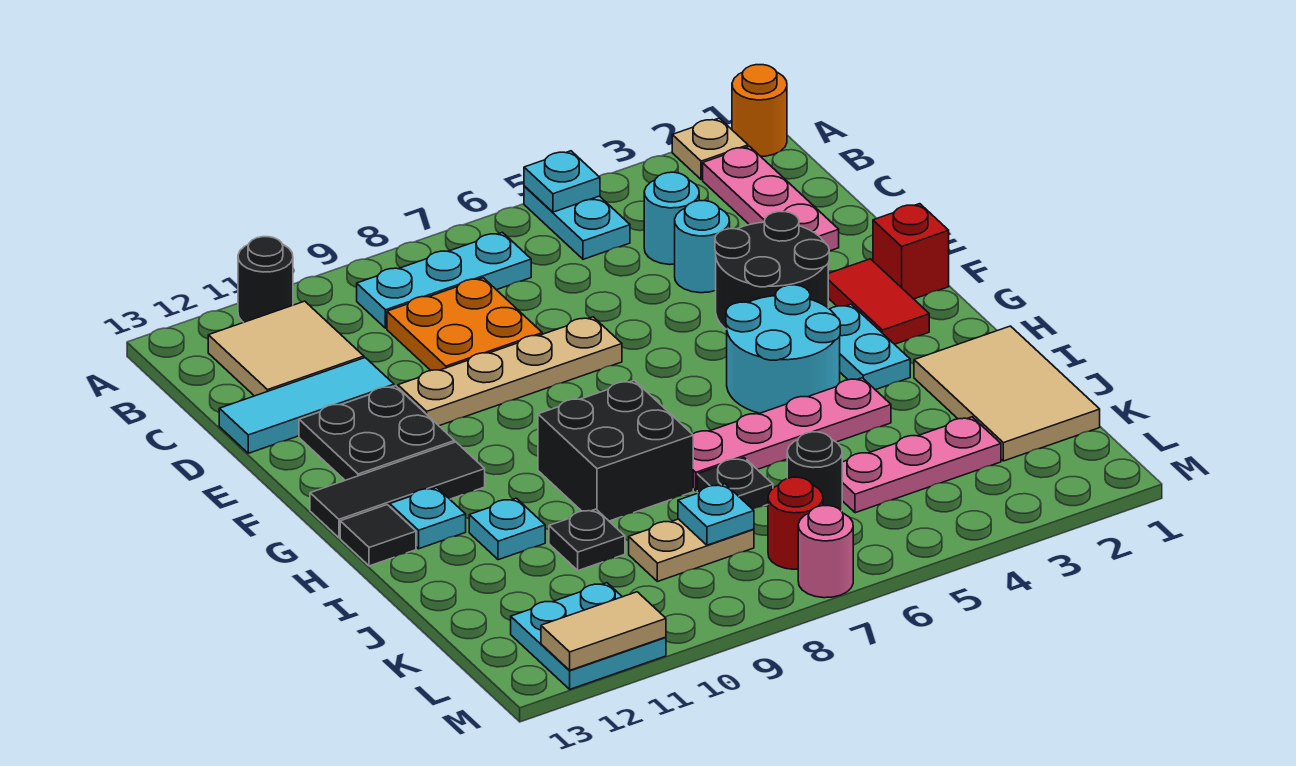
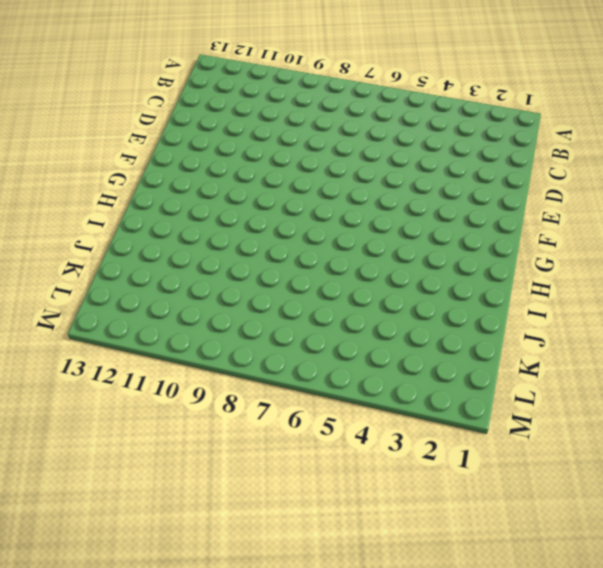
none -> orange 1x1 round brick [732,65,787,156]
none -> tan 1x1 plate [672,118,748,180]
none -> cyan 1x2 plate [524,186,630,259]
none -> black 1x1 round brick [238,237,293,322]

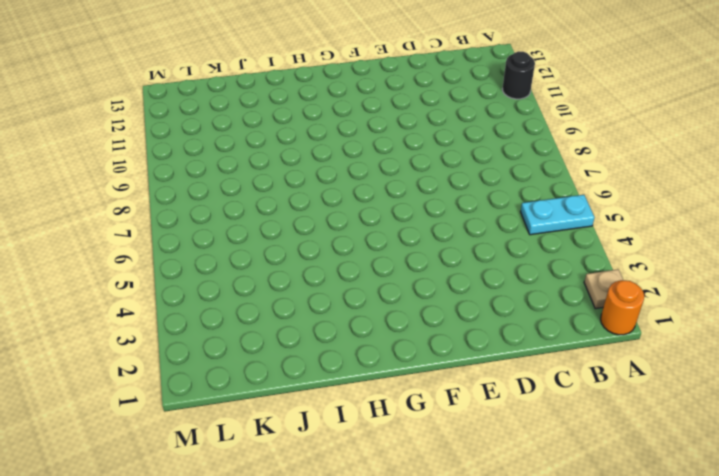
none -> pink 1x3 plate [703,146,839,251]
none -> cyan 1x3 plate [357,232,531,328]
none -> tan 2x2 tile [208,301,364,396]
none -> cyan 1x1 round brick [644,172,699,265]

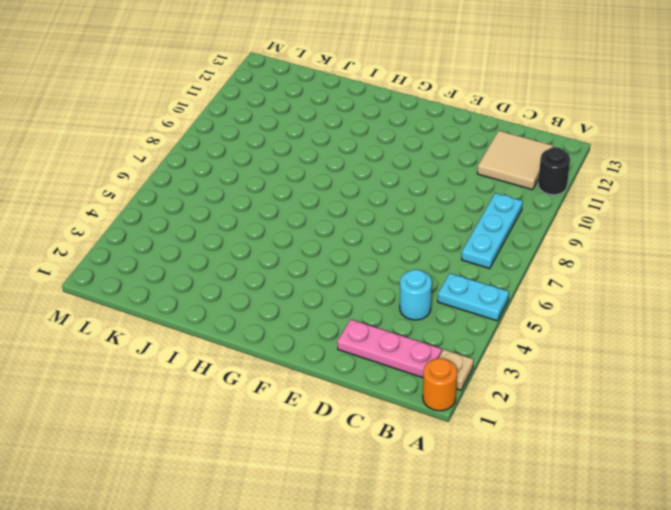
none -> orange 2x2 plate [387,278,542,370]
none -> cyan 1x1 round brick [675,201,730,293]
none -> cyan 1x3 tile [219,358,394,453]
none -> black 2x2 round brick [715,212,829,329]

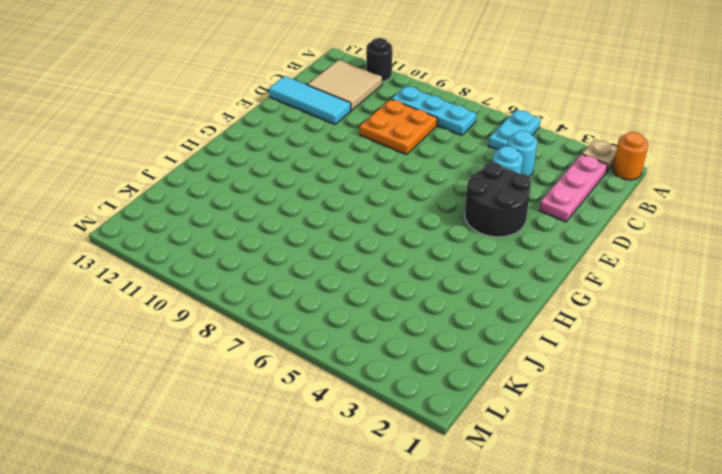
none -> tan 1x4 plate [398,317,622,426]
none -> black 2x2 plate [299,386,455,480]
none -> red 1x1 brick [873,204,949,299]
none -> red 1x2 tile [828,259,929,344]

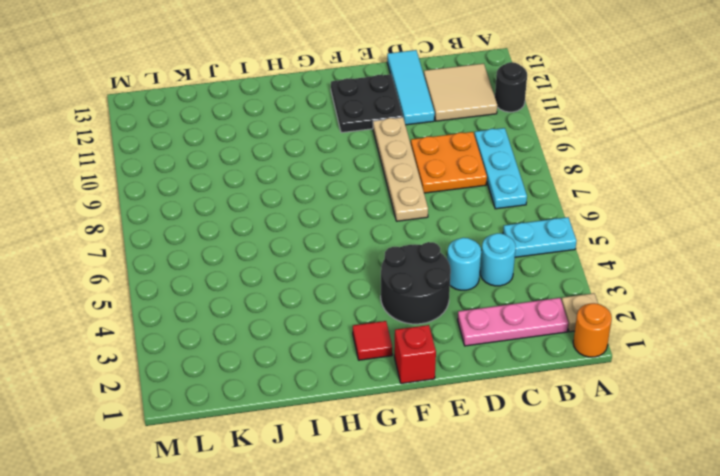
red 1x1 tile [353,321,392,360] -> red 1x2 tile [828,259,929,344]
none -> cyan 1x2 plate [830,304,910,390]
none -> cyan 2x2 round brick [726,285,840,413]
none -> black 1x3 tile [310,442,485,538]
none -> black 2x2 brick [538,380,693,521]

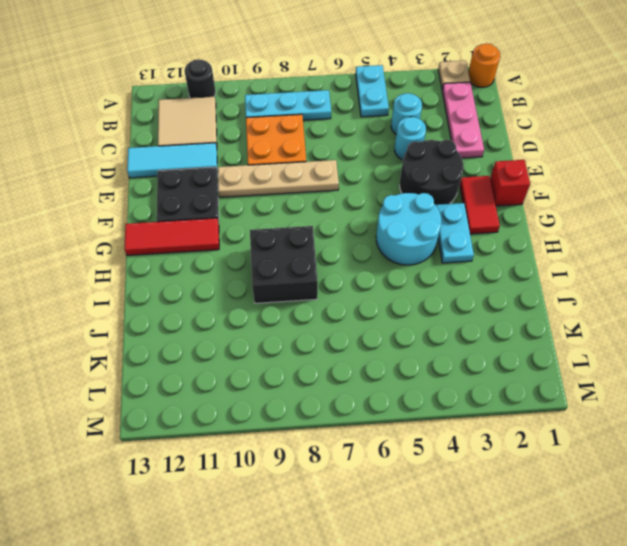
red 1x3 tile [125,218,219,255] -> black 1x3 tile [310,442,485,538]
none -> cyan 1x1 plate [390,487,466,549]
none -> black 1x1 tile [340,505,416,566]
none -> tan 2x3 tile [914,326,1100,461]
none -> pink 1x4 plate [693,378,891,491]

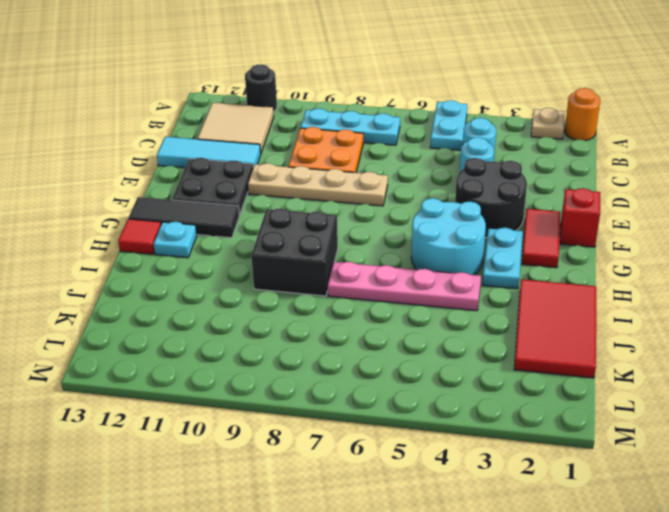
red 1x1 tile [118,219,161,254] -> black 1x1 tile [340,505,416,566]
red 2x3 tile [514,279,596,378] -> tan 2x3 tile [914,326,1100,461]
none -> pink 1x3 plate [703,146,839,251]
none -> cyan 1x1 plate [469,498,545,560]
none -> black 1x1 plate [697,458,773,509]
none -> black 1x1 plate [549,509,625,571]

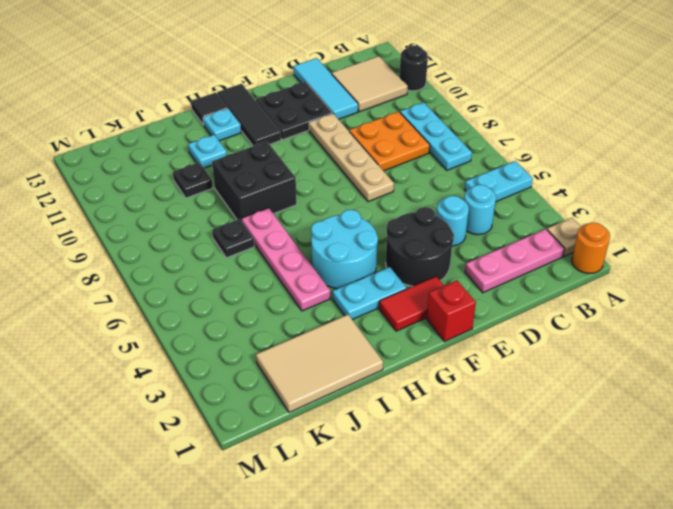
none -> pink 1x3 plate [842,417,1001,513]
none -> black 1x1 round brick [787,432,842,511]
none -> tan 1x2 plate [629,519,754,582]
none -> red 1x1 round brick [768,477,823,569]

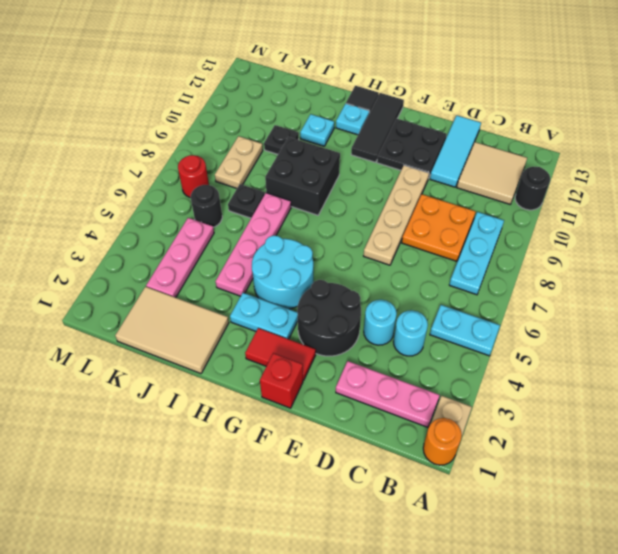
none -> cyan 2x2 plate [511,583,666,689]
none -> pink 1x1 round brick [798,506,853,598]
none -> cyan 1x1 plate [524,151,600,212]
none -> cyan 1x1 plate [678,484,754,545]

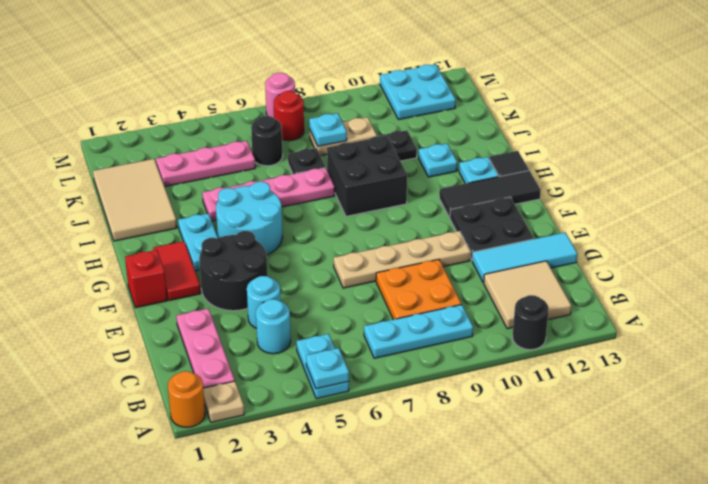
none -> tan 1x2 tile [541,592,666,670]

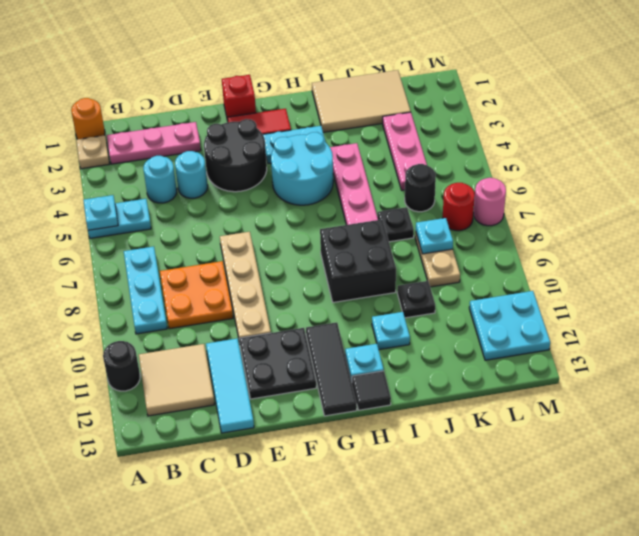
none -> tan 1x2 tile [541,592,666,670]

